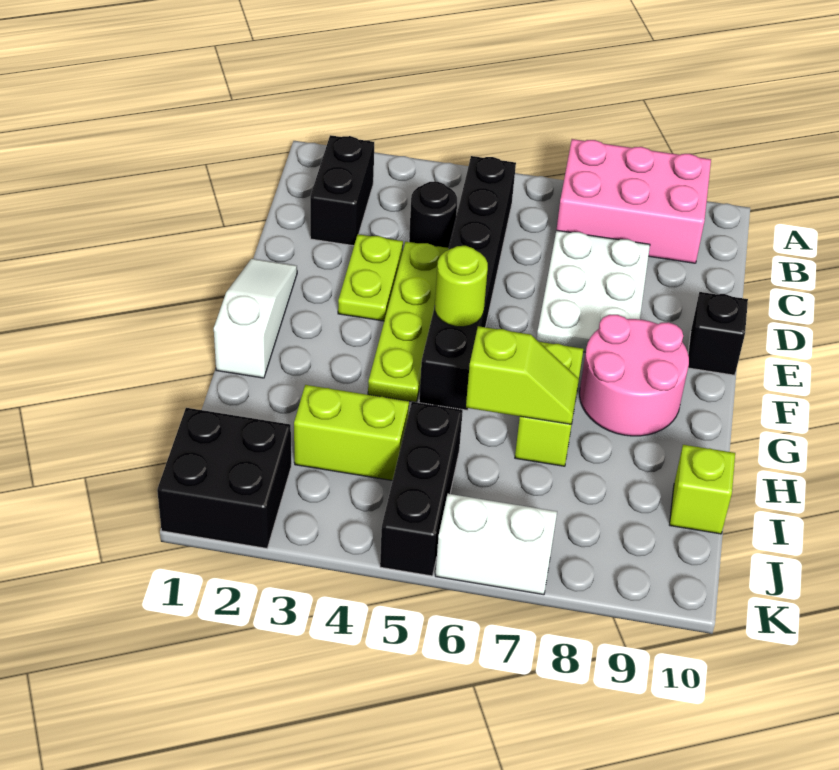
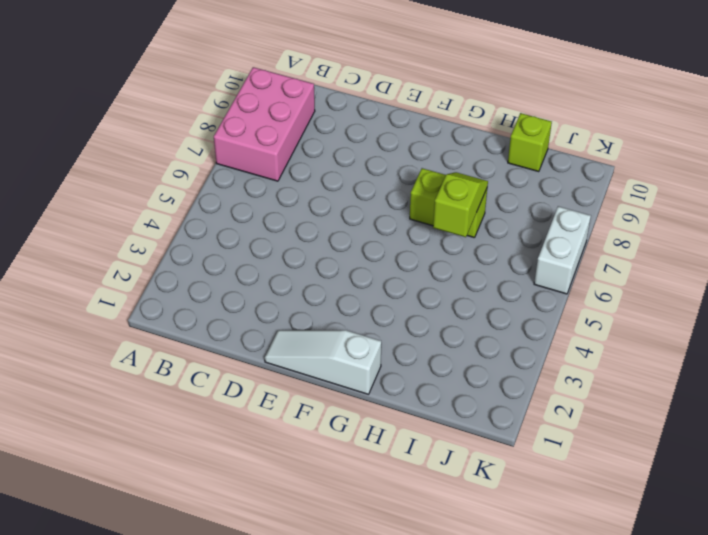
none -> black 1x2 brick [310,135,374,246]
none -> black 1x6 brick [419,156,516,410]
none -> black 1x1 round brick [409,182,457,248]

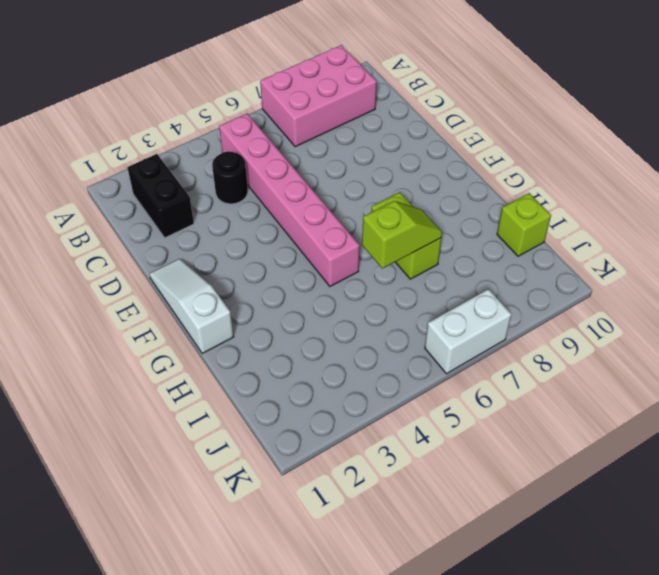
pink 1x6 brick [219,114,360,286] -> black 1x6 brick [419,156,516,410]
none -> white 2x3 plate [536,230,650,352]
none -> lime 1x2 plate [338,234,403,321]
none -> lime 1x4 plate [368,242,449,402]

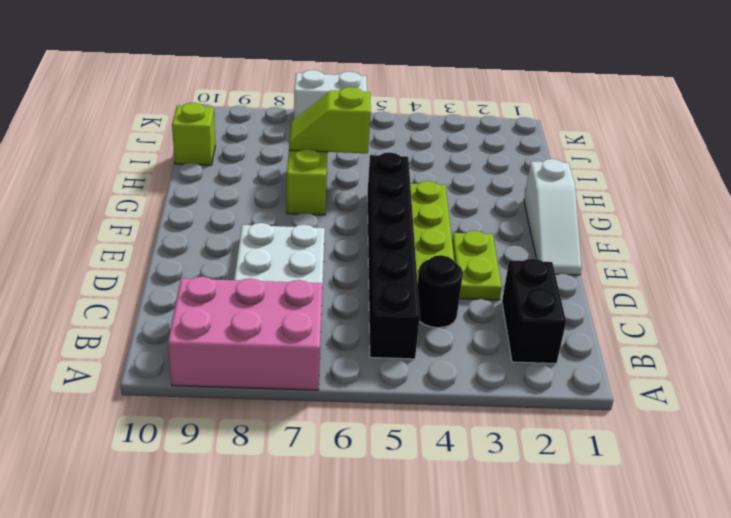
none -> black 1x1 brick [688,292,748,375]
none -> pink 2x2 round brick [580,315,689,436]
none -> lime 1x2 brick [294,385,409,481]

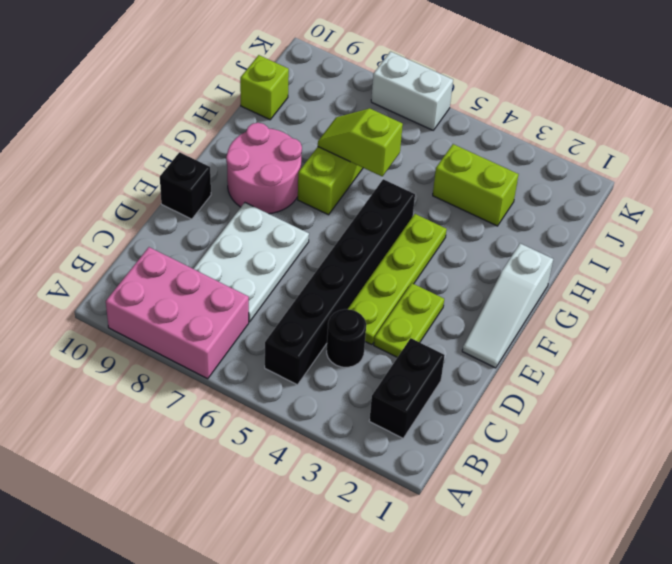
none -> black 1x3 brick [380,402,463,576]
none -> black 2x2 brick [157,408,291,548]
none -> lime 1x1 round brick [435,246,488,327]

